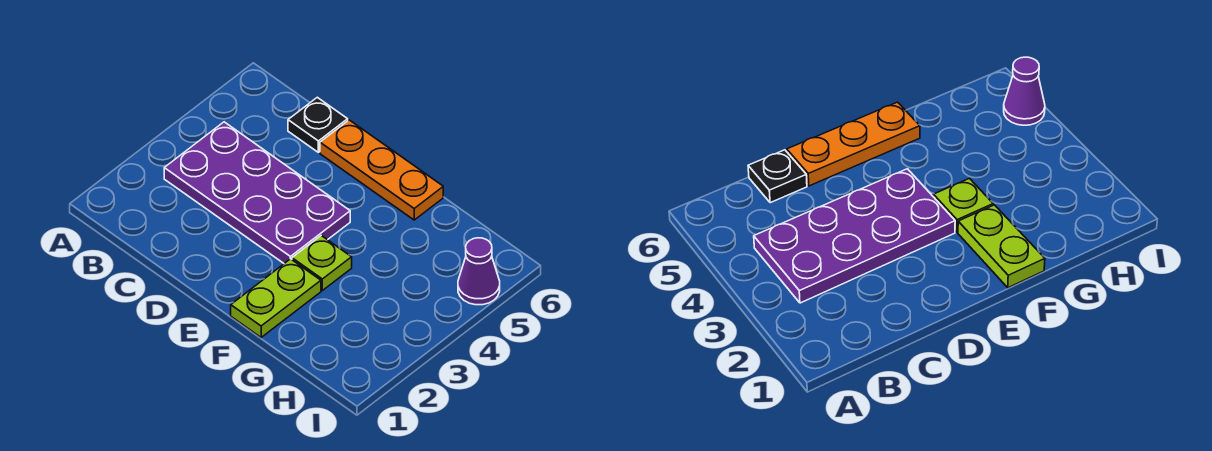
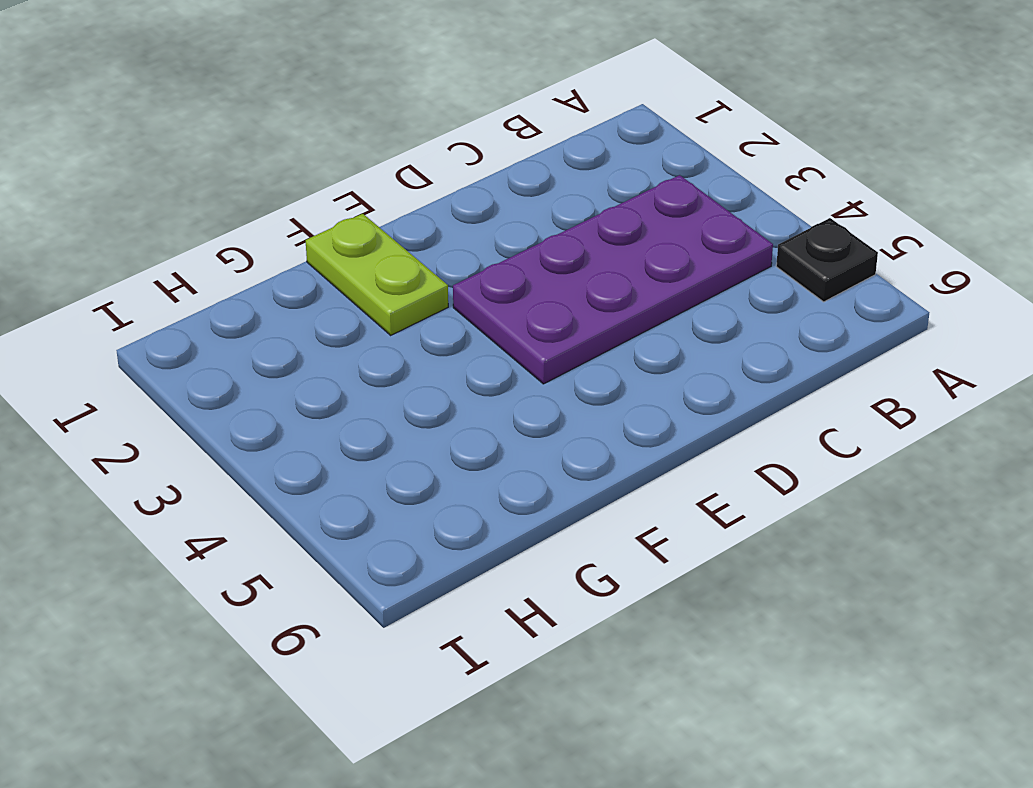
black 1x1 plate [776,218,878,302] -> black 1x1 plate moved to [288,97,348,152]
none -> orange 1x3 plate [320,120,443,220]
none -> lime 1x1 plate [292,236,352,290]

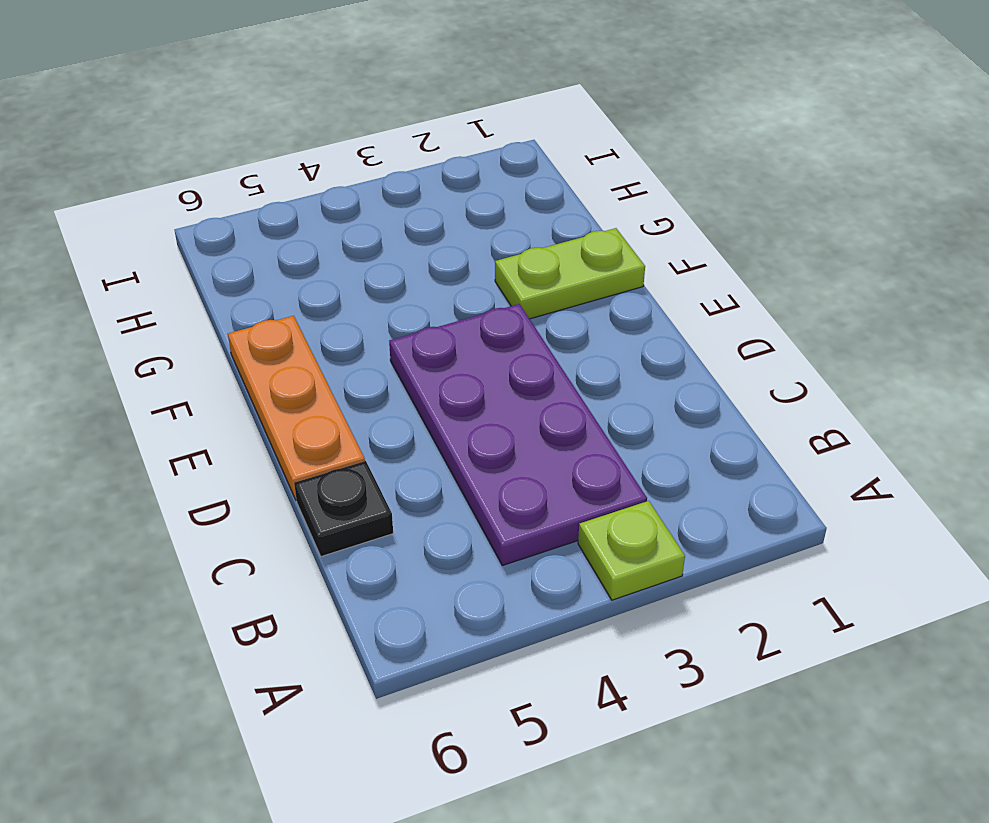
lime 1x1 plate [578,501,685,600] -> lime 1x1 plate moved to [292,236,352,290]
none -> purple 1x1 cone [458,238,500,305]

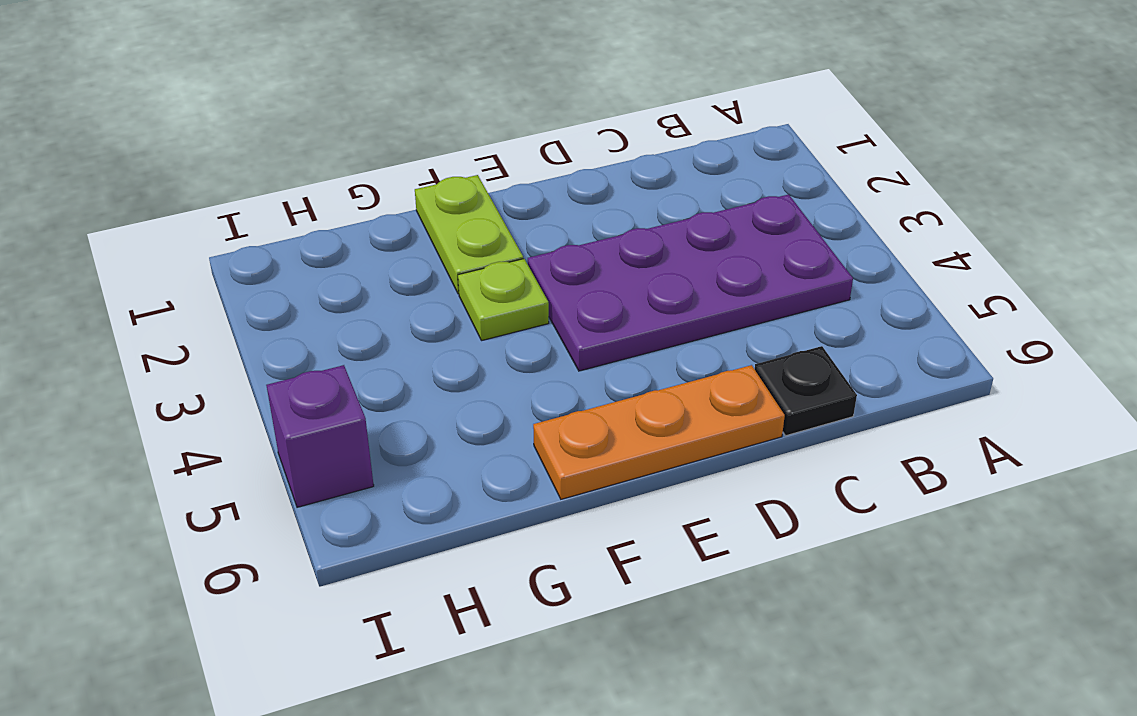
purple 1x1 brick [266,365,374,507] -> purple 1x1 cone [458,238,500,305]

